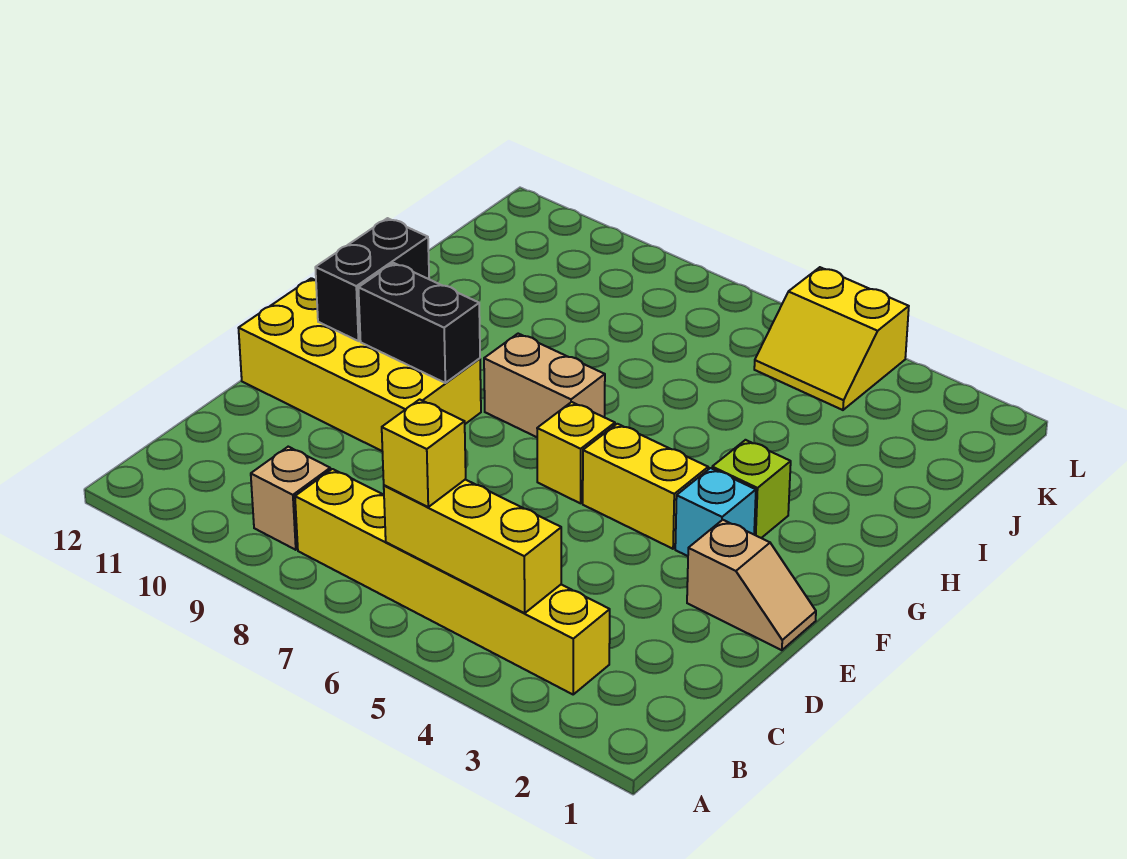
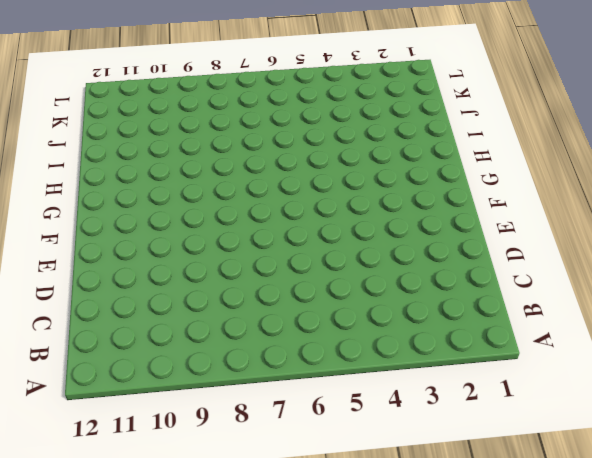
none -> yellow 1x6 brick [295,469,610,694]
none -> tan 1x1 brick [251,447,330,550]
none -> tan 1x2 slope [687,520,816,650]

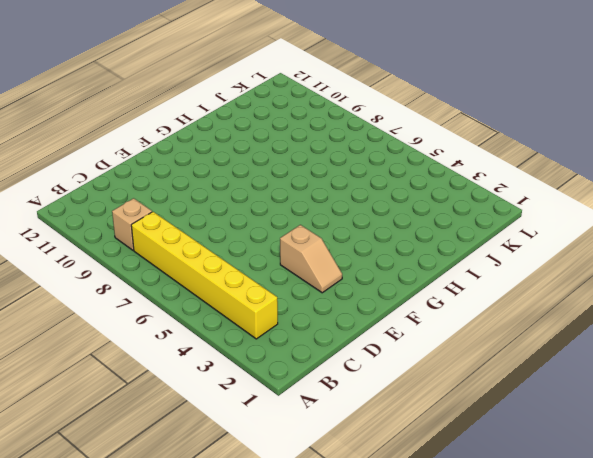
tan 1x2 slope [280,225,342,293] -> tan 1x2 slope moved to [687,520,816,650]
none -> yellow 2x4 brick [239,278,481,451]
none -> cyan 1x1 brick [675,468,756,556]
none -> yellow 1x2 brick [583,424,708,549]

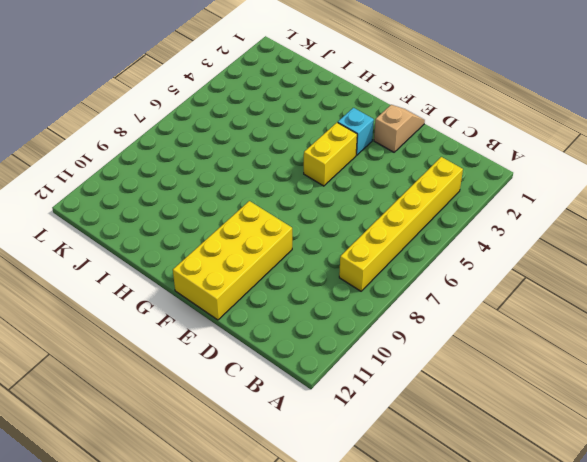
none -> tan 1x1 brick [251,447,330,550]
none -> yellow 1x1 brick [537,402,615,503]
none -> lime 1x1 brick [712,440,791,538]

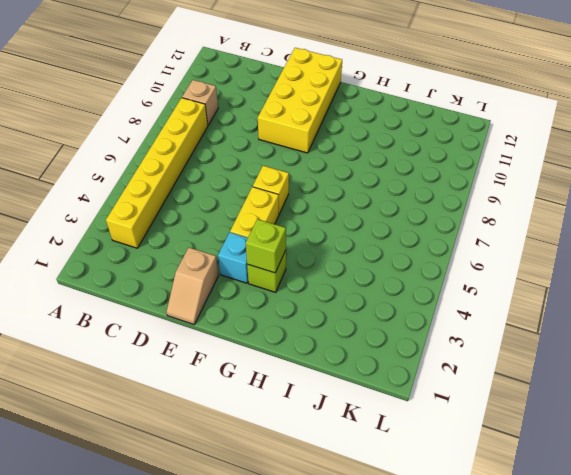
lime 1x1 brick [246,219,286,273] -> none
none -> tan 1x2 brick [484,334,605,437]
none -> yellow 2x2 slope [754,267,909,410]
none -> yellow 1x3 brick [384,479,561,613]

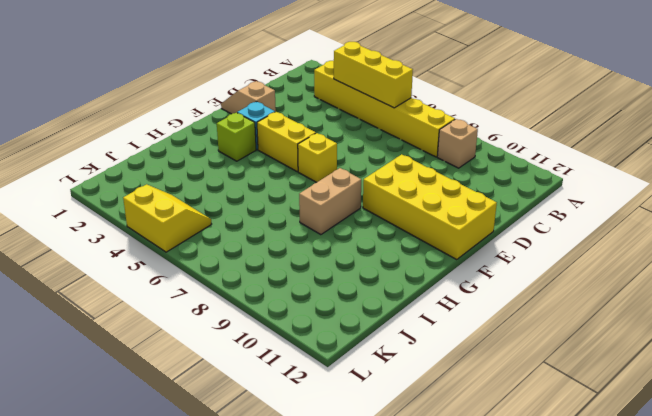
tan 1x2 brick [299,168,361,235] -> tan 1x2 brick turned to [484,334,605,437]
none -> black 1x2 brick [358,263,480,383]
none -> black 1x2 brick [315,218,429,341]
none -> yellow 1x1 brick [382,399,466,507]

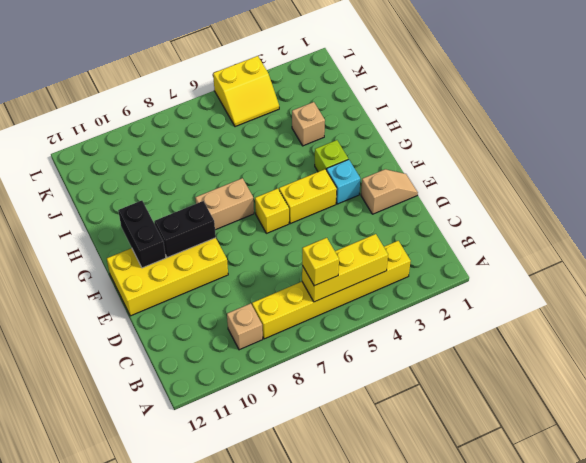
tan 1x1 brick [292,102,325,146] -> none

